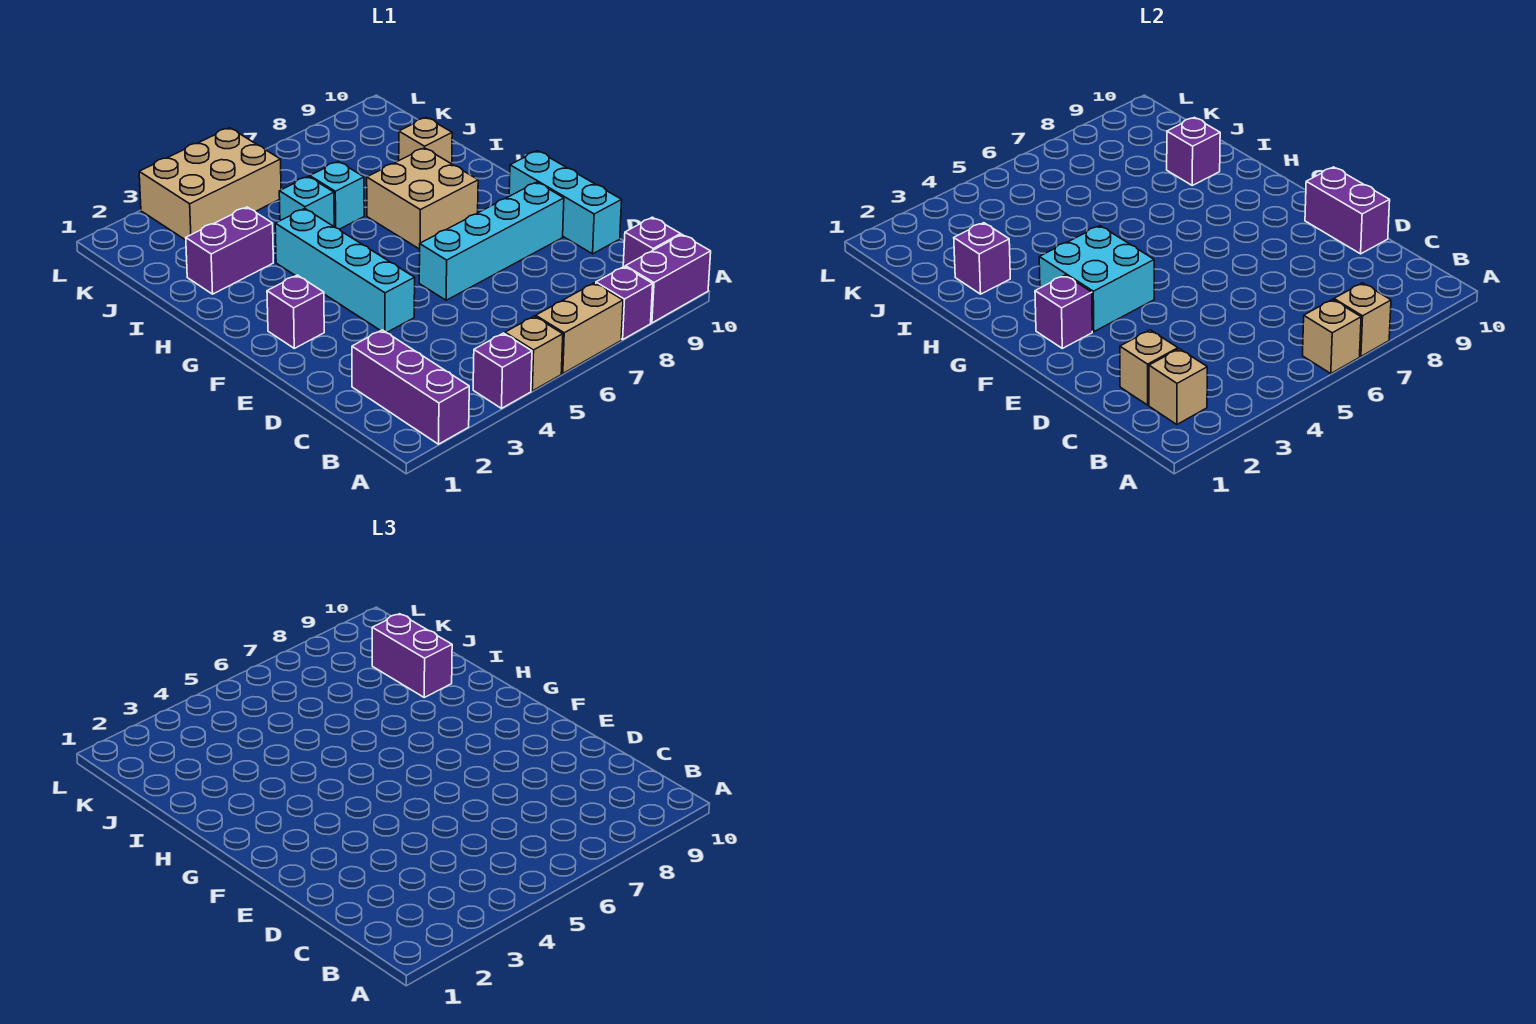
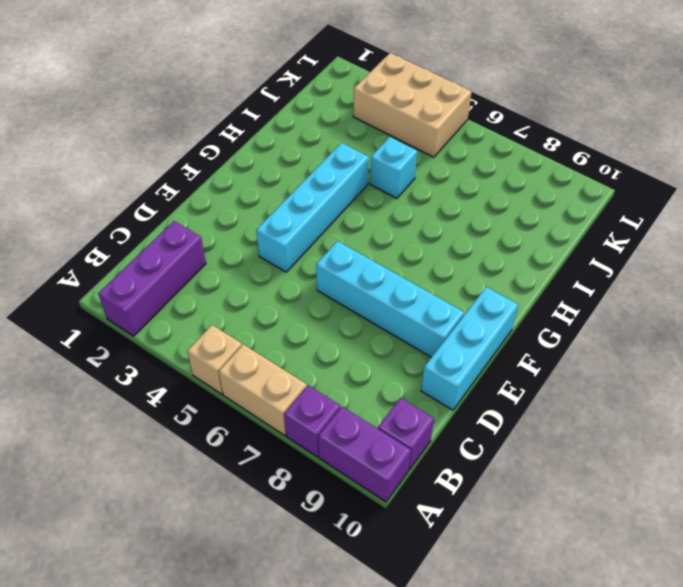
none -> purple 1x1 brick [473,333,532,408]
none -> purple 1x1 brick [267,275,324,348]
none -> tan 2x2 brick [367,148,478,249]

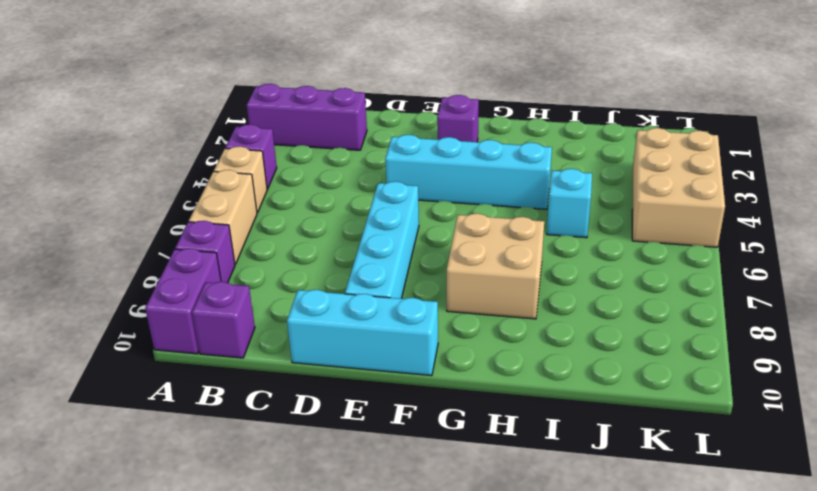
none -> purple 1x2 brick [186,207,273,294]
none -> cyan 1x1 brick [310,161,364,229]
none -> tan 1x1 brick [399,117,452,164]

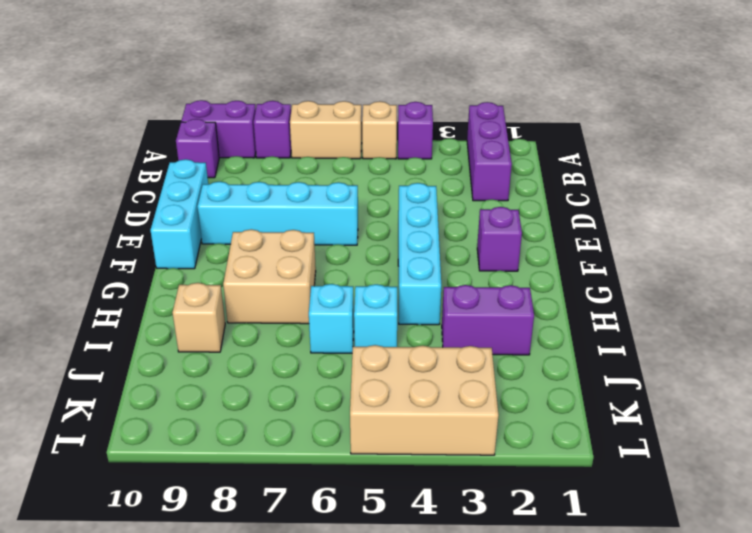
none -> tan 1x1 brick [1303,299,1361,374]
none -> tan 1x1 brick [1334,283,1391,356]
none -> tan 1x1 brick [1149,349,1207,425]

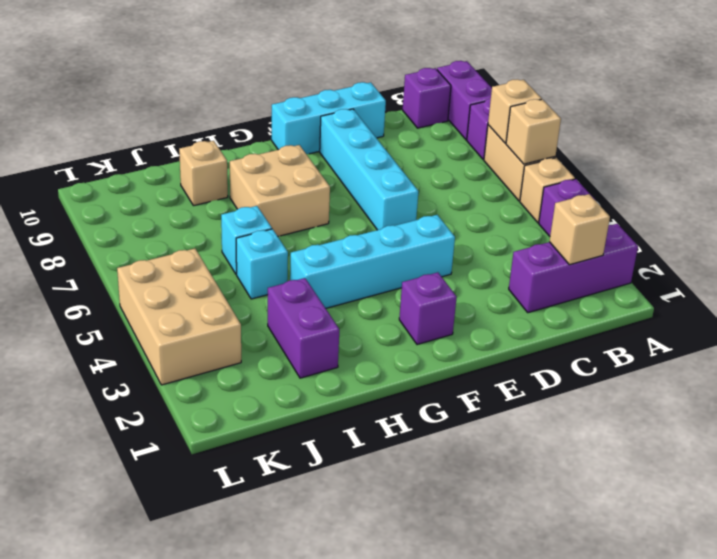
none -> tan 1x1 brick [1120,330,1178,405]
none -> purple 1x2 brick [1305,167,1390,254]
none -> purple 1x1 brick [1035,275,1092,348]

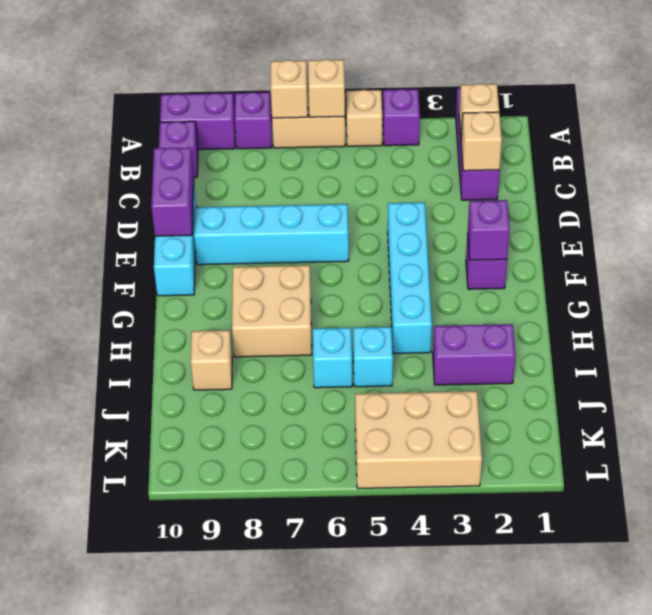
none -> cyan 2x2 brick [1039,226,1154,332]
none -> purple 1x1 brick [954,223,1010,294]
none -> purple 1x1 brick [1167,117,1220,185]

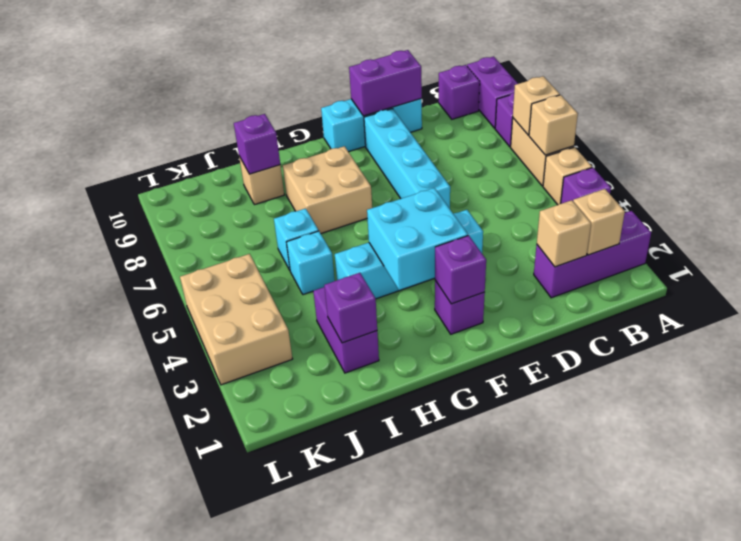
none -> purple 1x2 brick [372,614,452,697]

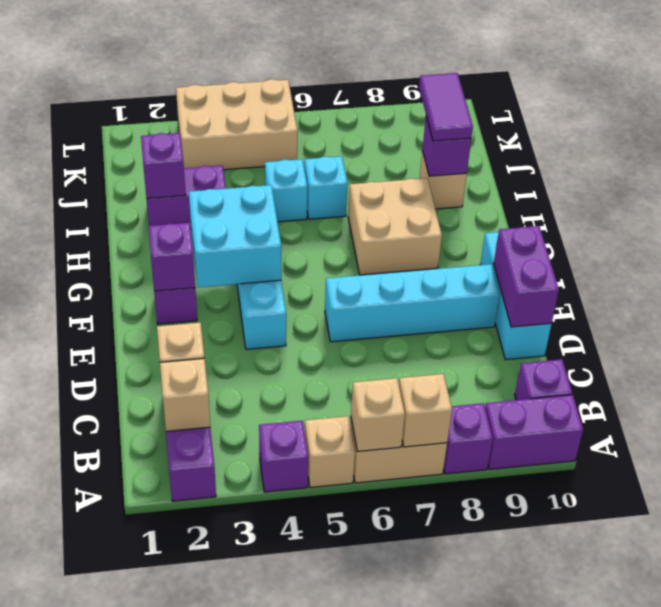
purple 1x2 tile [419,73,473,141] -> purple 1x2 brick [372,614,452,697]

